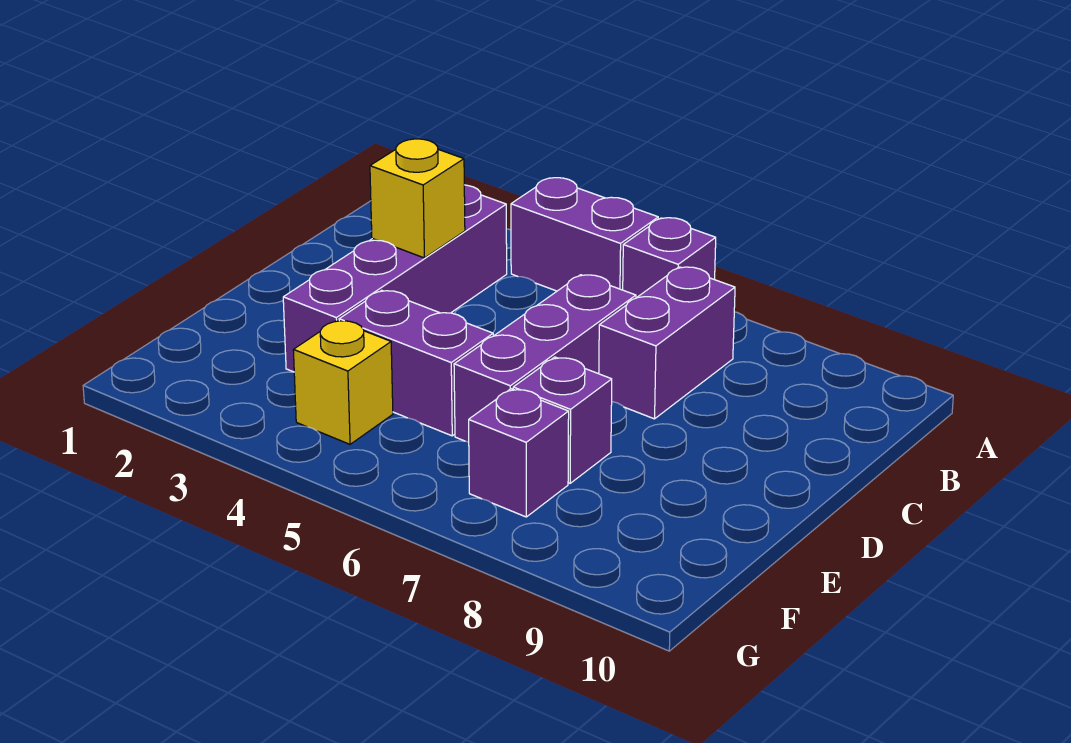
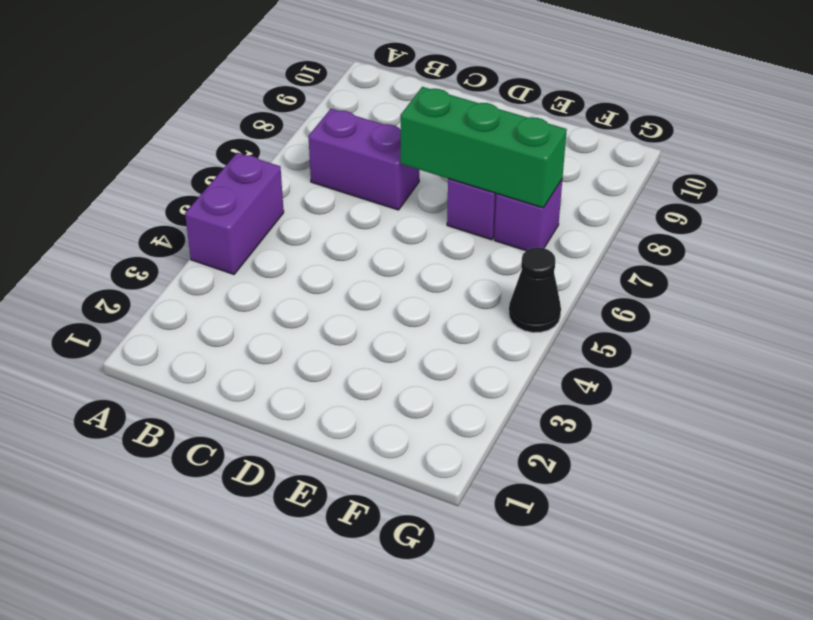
green 1x3 brick [401,87,567,208] -> none
black 1x1 cone [509,248,561,333] -> none
none -> purple 1x1 brick [623,218,716,298]
none -> purple 1x4 brick [283,185,507,372]

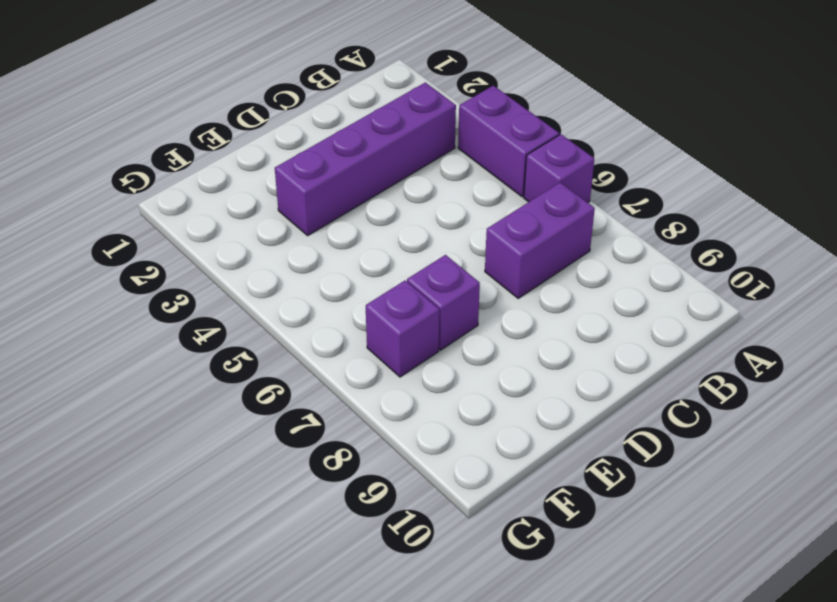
none -> purple 1x3 brick [454,275,636,442]
none -> purple 1x2 brick [339,290,493,436]

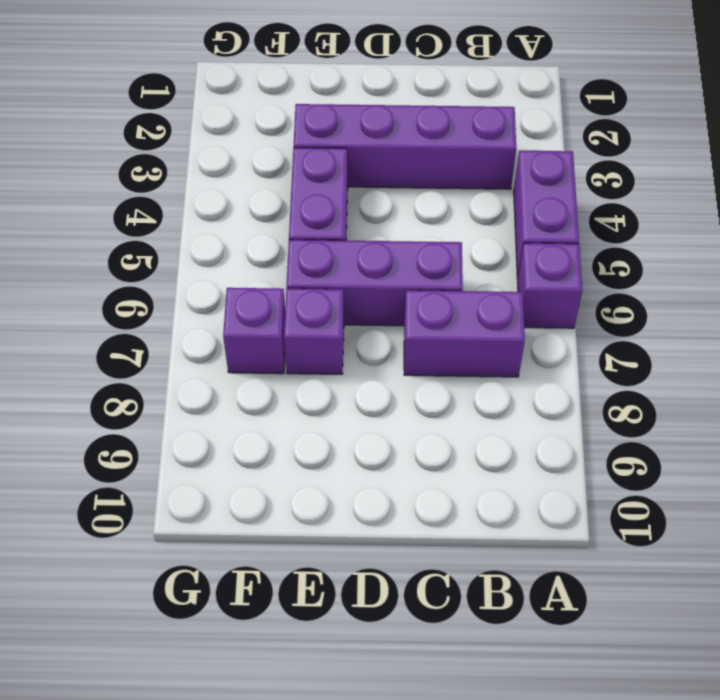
none -> yellow 1x1 brick [293,320,393,444]
none -> yellow 1x1 brick [370,139,465,258]

